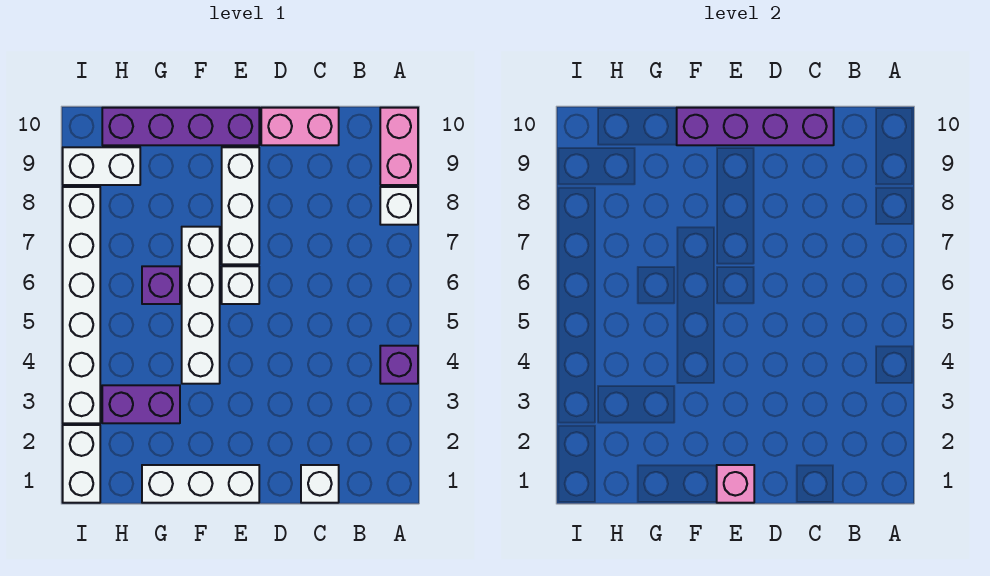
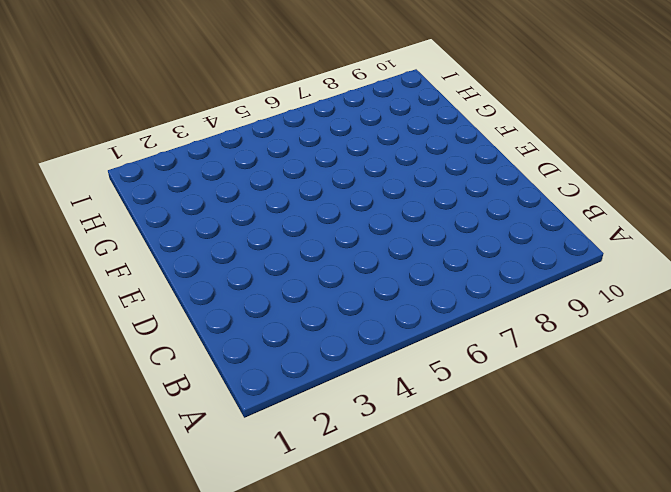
none -> purple 1x1 brick [380,346,418,384]
none -> white 1x1 brick [380,187,418,225]
none -> pink 1x2 brick [380,108,418,185]

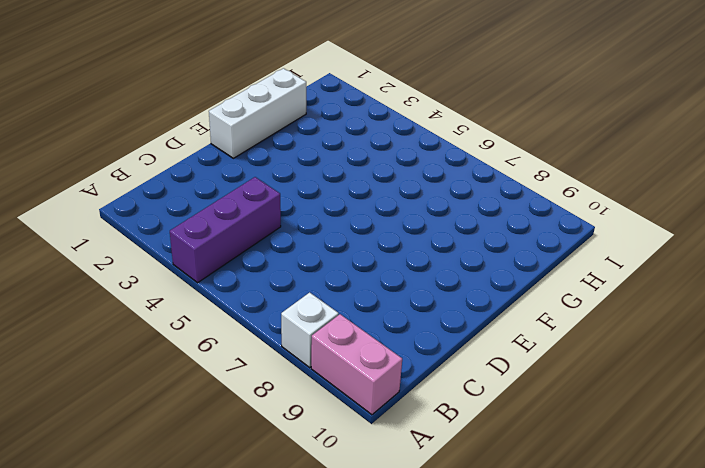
purple 1x3 brick [170,177,281,283] -> purple 1x1 brick [380,346,418,384]
none -> white 1x1 brick [301,465,339,503]
none -> pink 1x2 brick [261,108,339,145]
none -> white 1x1 brick [222,266,259,304]

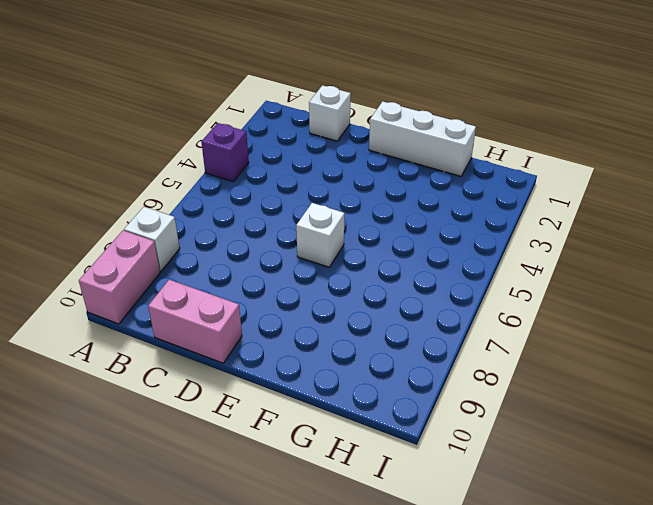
none -> white 1x3 brick [222,147,259,264]
none -> purple 1x4 brick [102,108,259,145]
none -> white 1x4 brick [182,227,220,384]

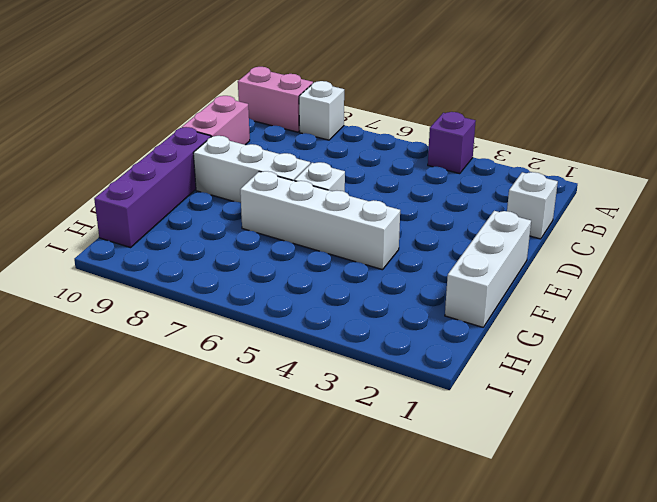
none -> purple 1x2 brick [102,385,180,423]
none -> purple 1x1 brick [142,266,180,304]
none -> white 1x2 brick [63,147,140,185]

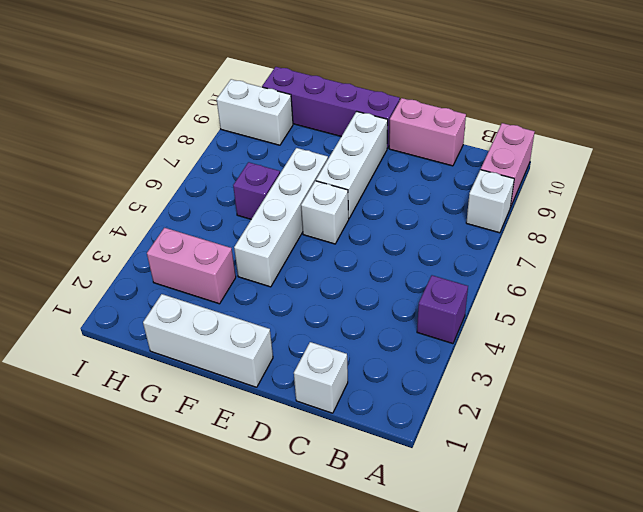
pink 1x2 brick [147,228,236,304] -> purple 1x2 brick [102,385,180,423]
none -> white 1x2 brick [63,425,100,503]
none -> white 1x6 brick [63,187,100,423]
none -> purple 1x4 brick [677,108,834,145]

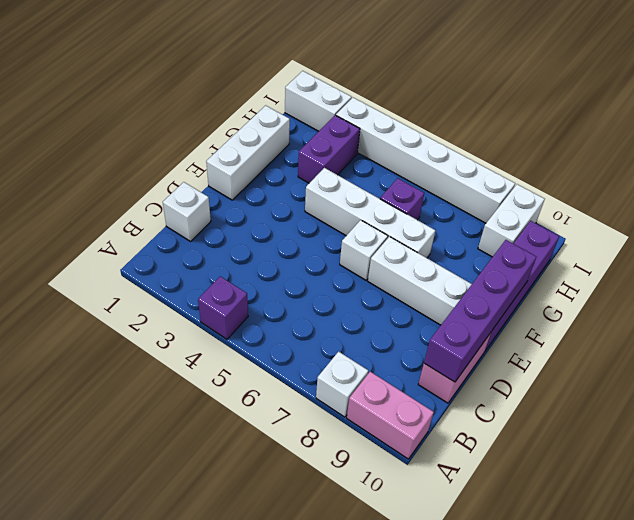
none -> pink 1x1 brick [717,465,754,503]

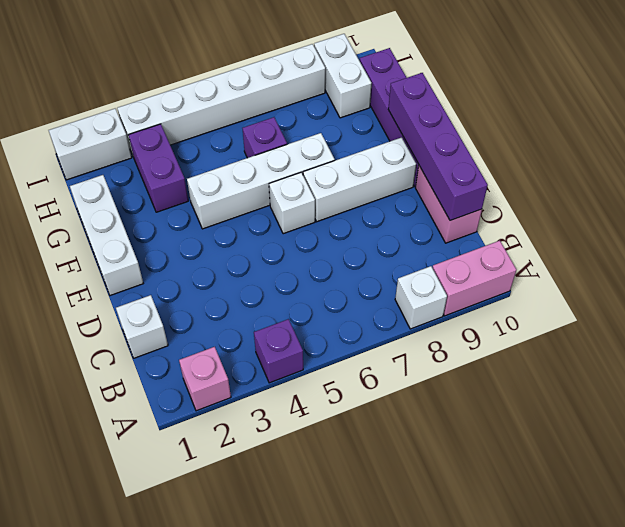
pink 1x1 brick [179,347,231,411] -> pink 1x1 brick moved to [717,465,754,503]

